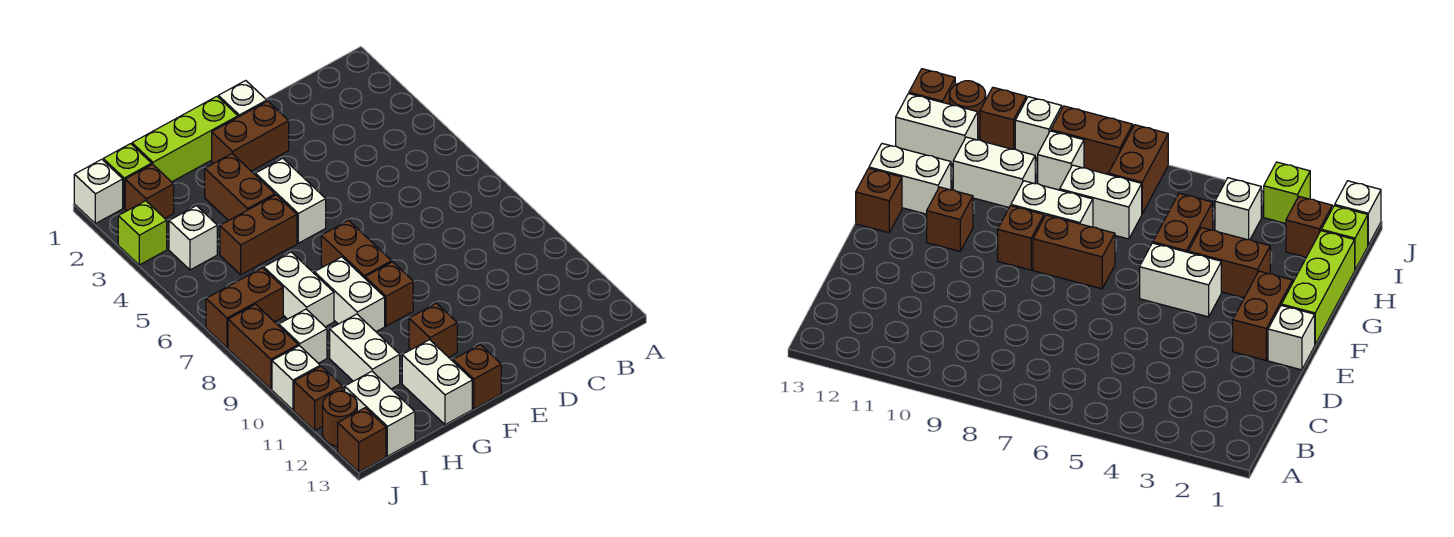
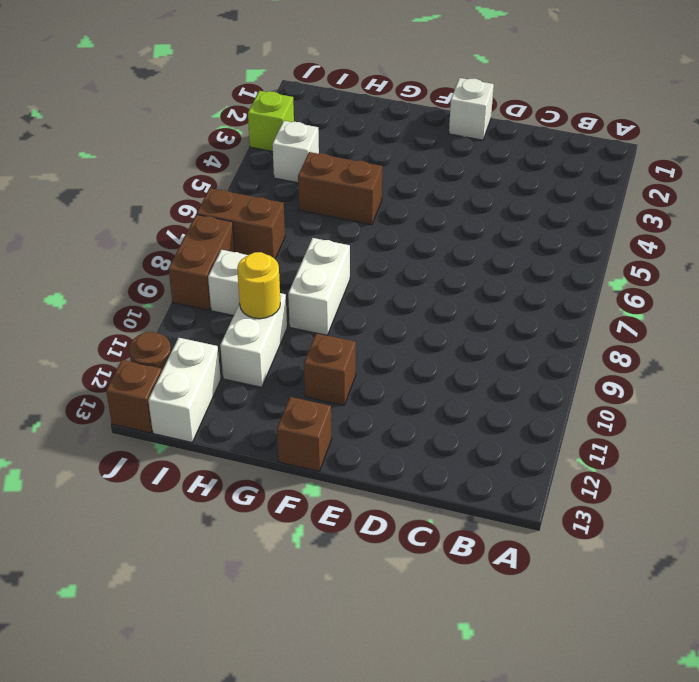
yellow 1x1 round brick [237,252,280,319] -> none
none -> brown 1x2 brick [212,101,289,171]
none -> lime 1x3 brick [132,96,238,182]
none -> white 1x2 brick [255,158,326,243]

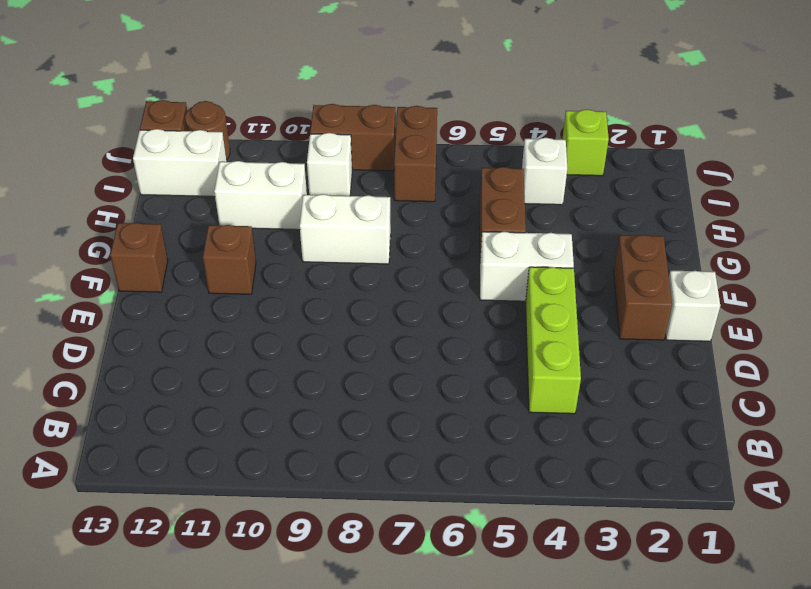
lime 1x3 brick [525,267,581,414] -> lime 1x3 brick moved to [132,96,238,182]
none -> brown 1x2 brick [321,220,392,278]
none -> brown 1x1 brick [365,262,413,326]
none -> brown 1x2 brick [205,154,275,221]

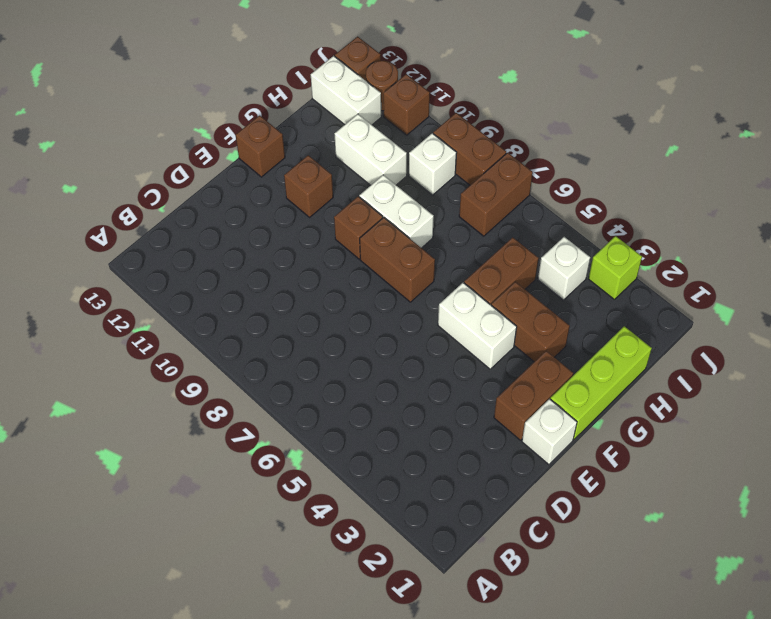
none -> white 1x2 brick [402,340,472,425]
none -> white 1x2 brick [264,252,334,327]
none -> lime 1x1 brick [103,144,152,208]

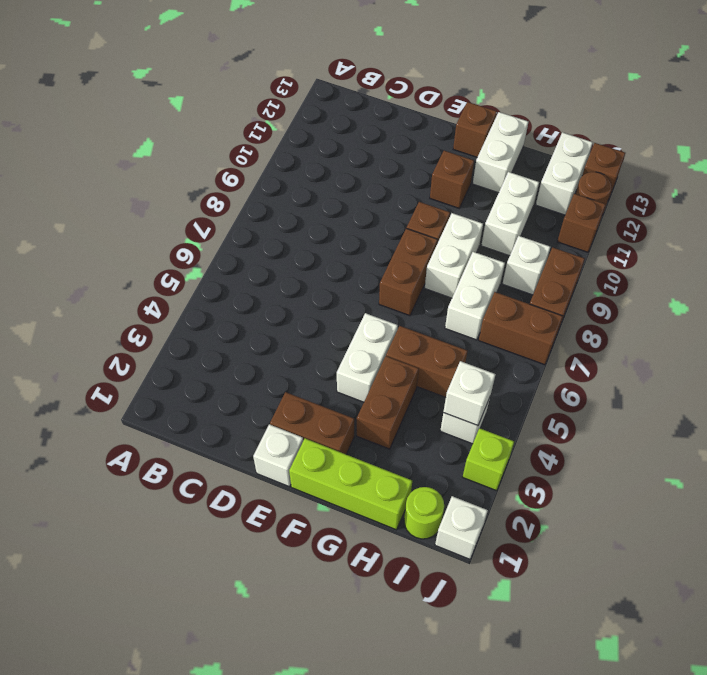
lime 1x1 round brick [404,487,444,539] -> lime 1x1 brick [103,144,152,208]
white 1x1 brick [443,361,496,426] -> white 1x1 brick moved to [272,346,320,410]
none -> brown 1x1 brick [125,164,174,218]

